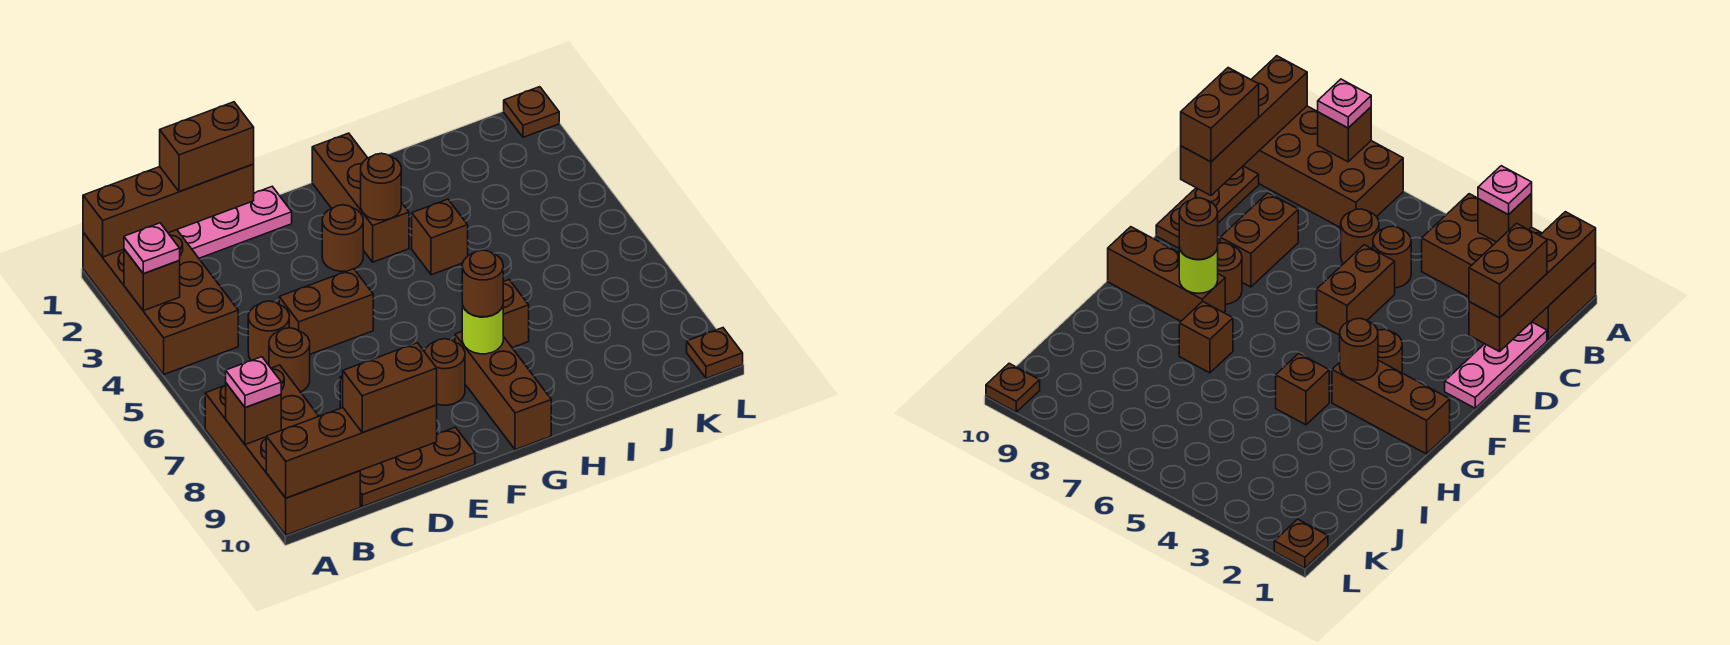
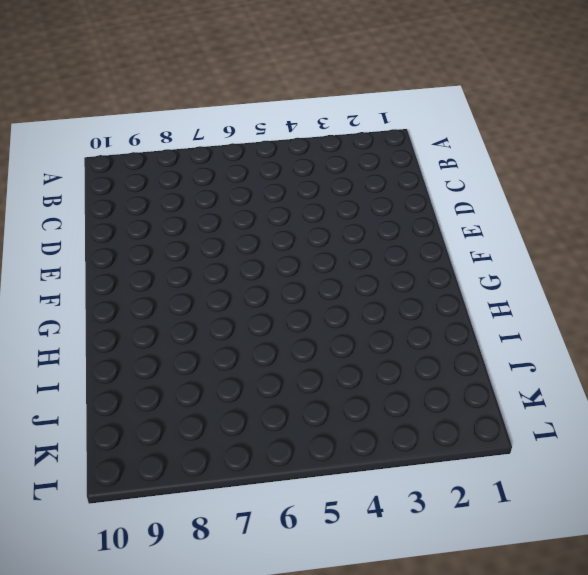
none -> brown 2x4 brick [83,230,238,374]
none -> brown 2x4 brick [205,365,360,535]
none -> pink 1x3 plate [177,187,292,258]

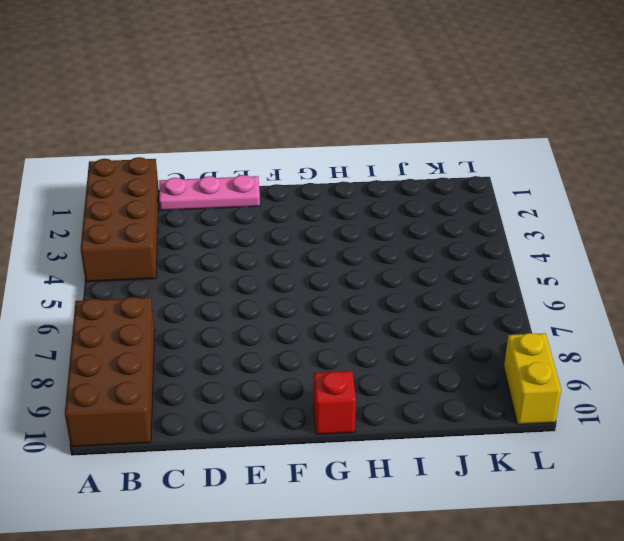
red 1x1 brick [314,371,356,434] -> brown 1x3 brick [455,332,551,450]
yellow 1x2 brick [504,333,561,424] -> brown 1x1 plate [687,328,743,378]
none -> brown 1x1 round brick [248,301,289,365]
none -> brown 1x1 round brick [269,328,310,392]
none -> brown 1x3 plate [360,427,475,507]

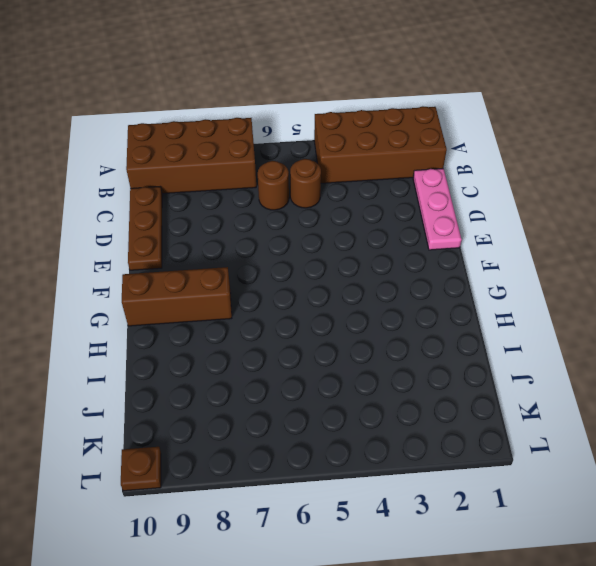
none -> brown 1x2 brick [279,269,373,354]
none -> brown 1x2 brick [1220,193,1298,287]
none -> brown 1x1 round brick [322,205,363,271]

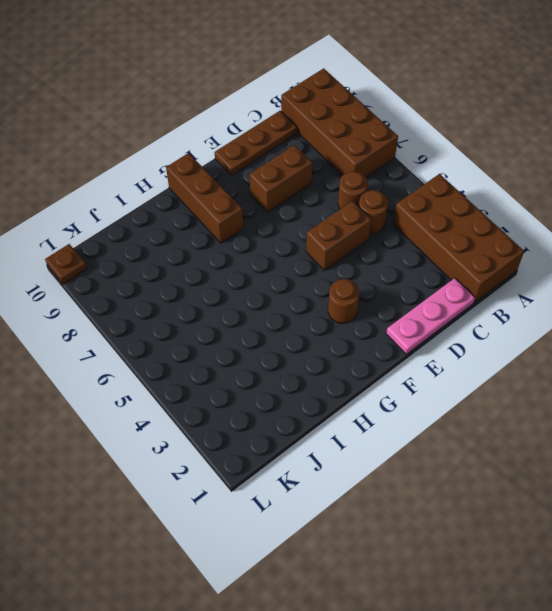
none -> brown 1x1 round brick [425,339,465,405]
none -> brown 1x3 brick [312,133,409,262]
none -> brown 1x1 brick [412,199,468,275]

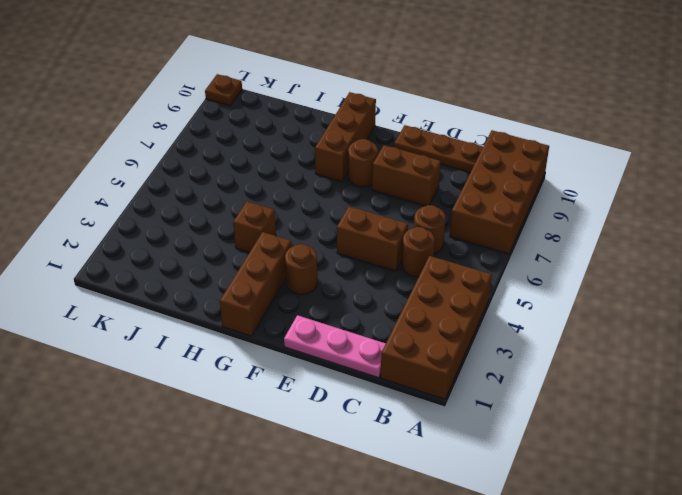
none -> brown 1x1 brick [503,280,529,348]
none -> brown 1x1 plate [504,87,559,137]
none -> brown 1x4 brick [83,164,254,257]

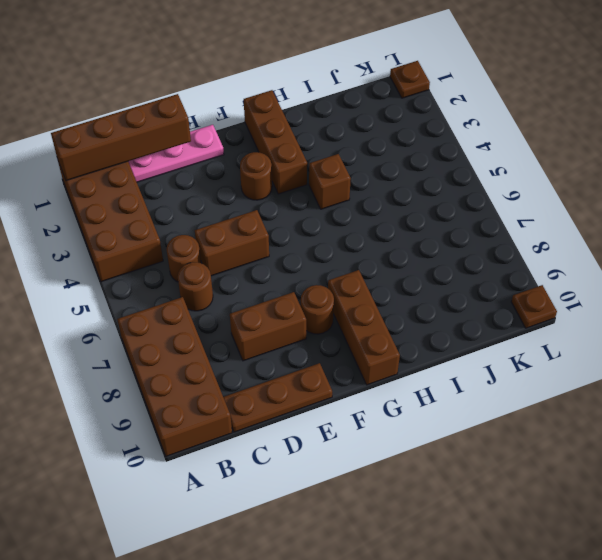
none -> brown 1x1 brick [503,280,529,348]
none -> brown 1x1 brick [124,249,180,311]
none -> brown 1x1 brick [226,383,281,445]

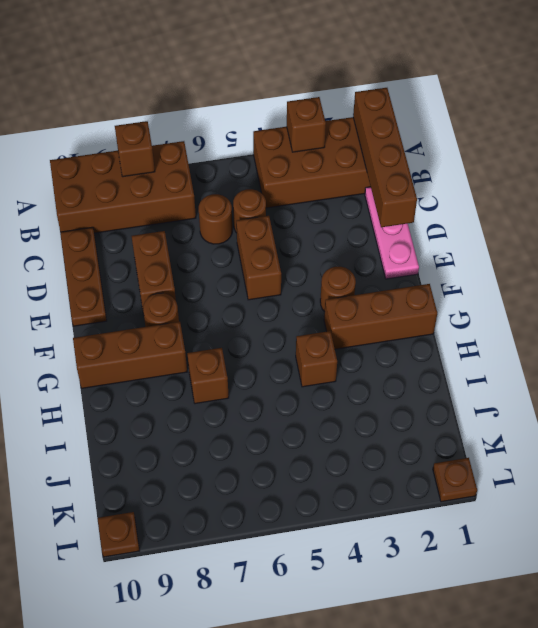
none -> brown 1x4 brick [266,405,437,498]
none -> brown 1x1 round brick [361,153,401,220]
none -> lime 1x1 round brick [462,304,503,354]

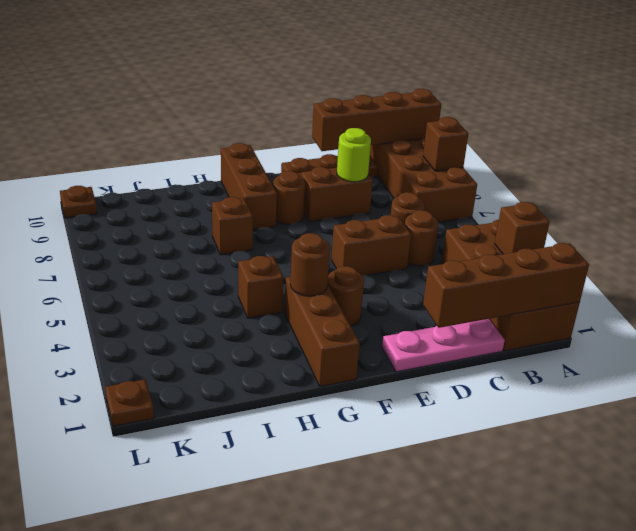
lime 1x1 round brick [337,128,371,182] -> lime 1x1 round brick moved to [462,304,503,354]
none -> pink 1x1 plate [124,223,180,274]
none -> pink 1x1 plate [226,357,281,408]
none -> brown 1x2 brick [160,102,254,192]

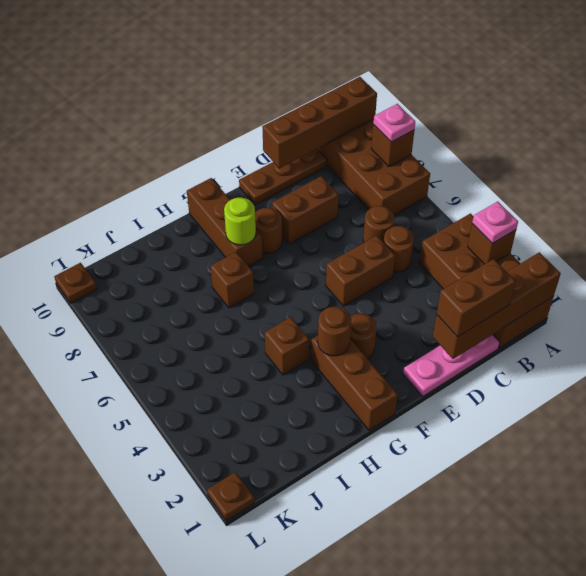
none -> brown 1x2 brick [343,343,437,433]
none -> brown 1x1 round brick [462,250,503,317]

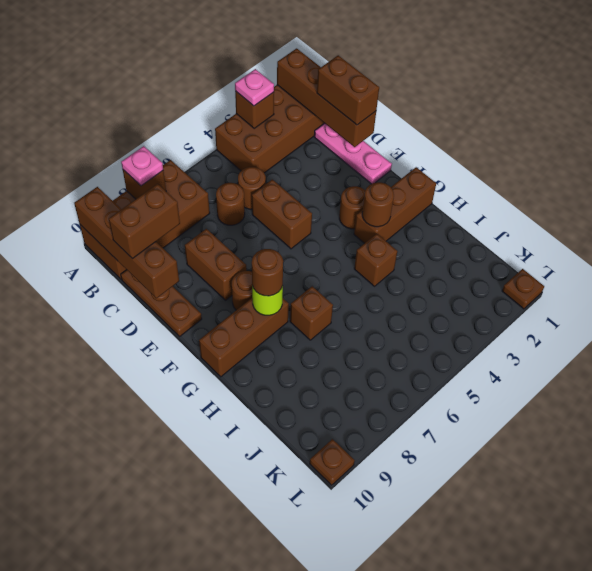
brown 1x2 brick [109,184,180,259] -> brown 1x2 brick turned to [343,343,437,433]

